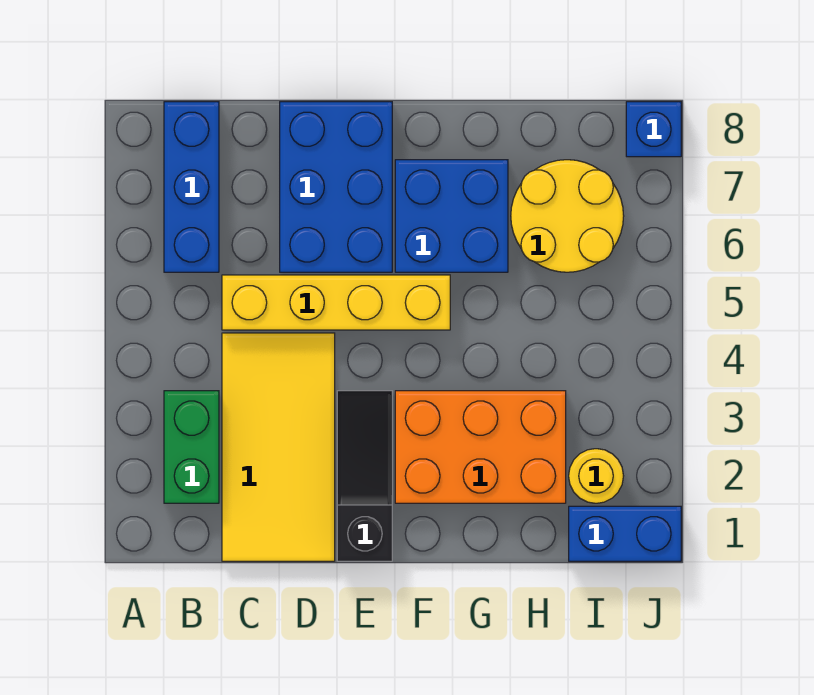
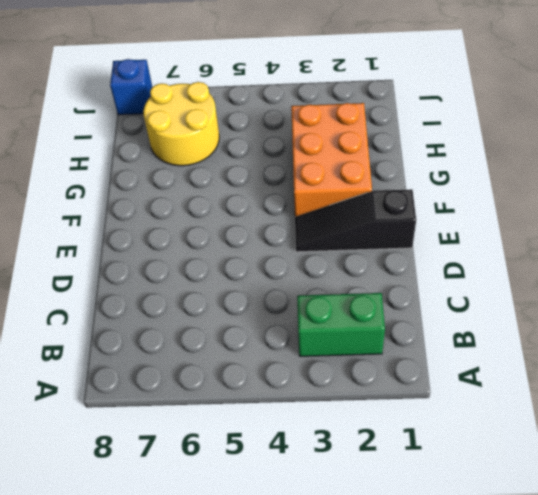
none -> blue 1x3 brick [164,102,219,272]
none -> yellow 2x4 tile [222,333,335,561]
none -> yellow 1x4 brick [222,275,450,330]

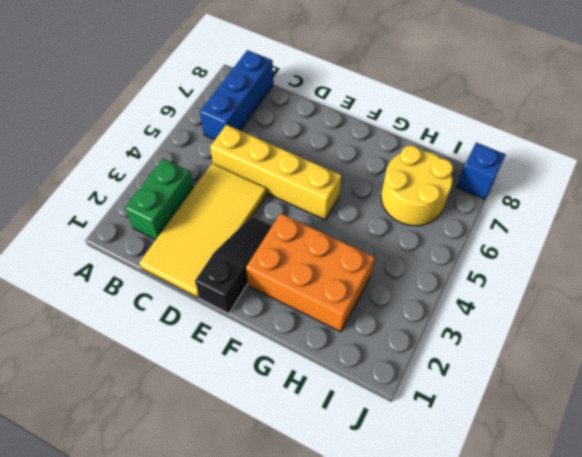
none -> blue 2x3 brick [280,102,392,272]
none -> blue 2x2 brick [395,160,508,272]
none -> blue 1x2 brick [569,506,681,561]

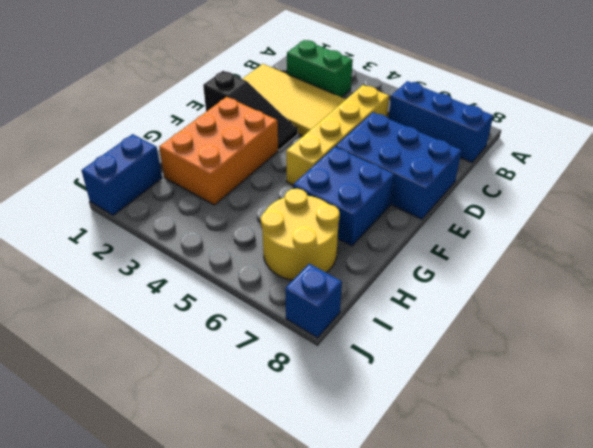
none -> yellow 1x1 round brick [569,449,623,503]

